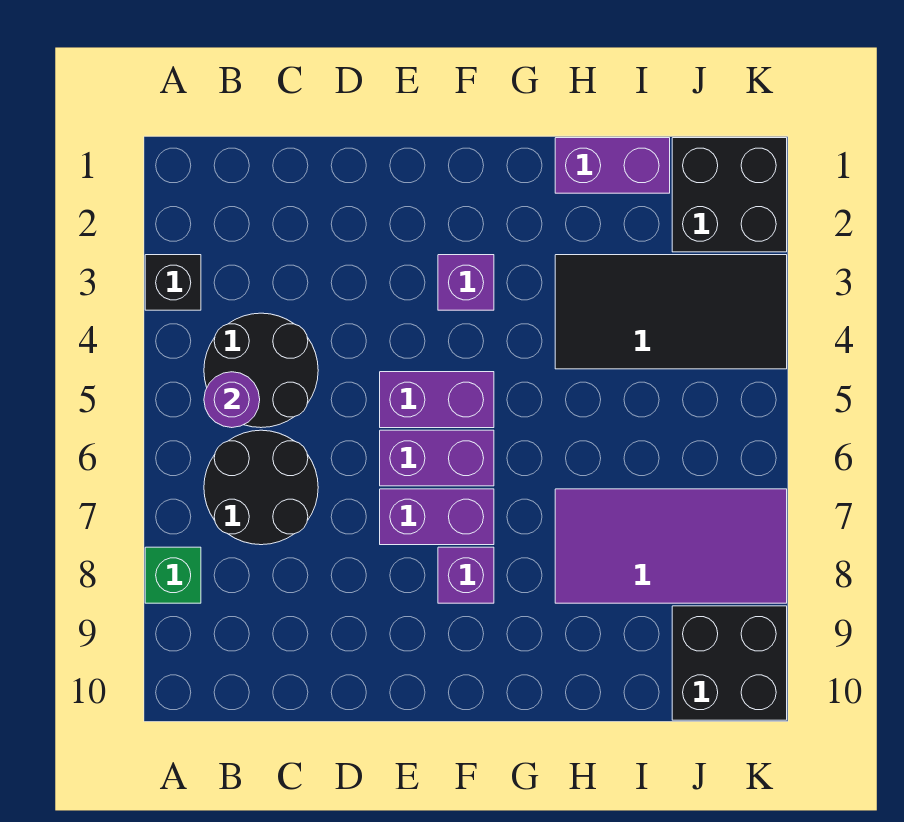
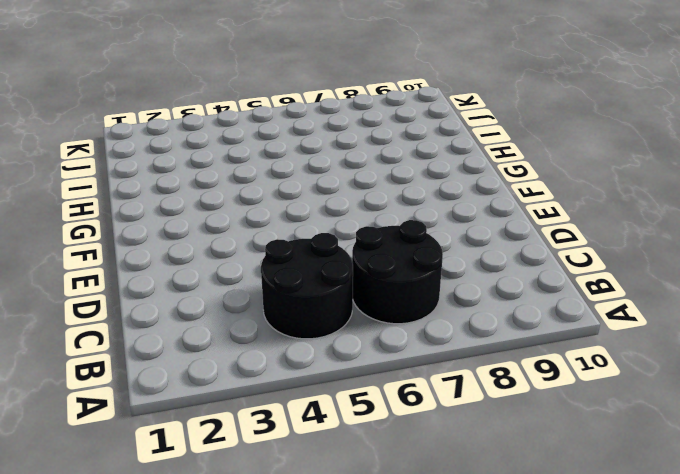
none -> black 1x1 brick [145,255,201,310]
none -> green 1x1 brick [145,547,201,603]
none -> purple 1x2 brick [380,372,494,428]

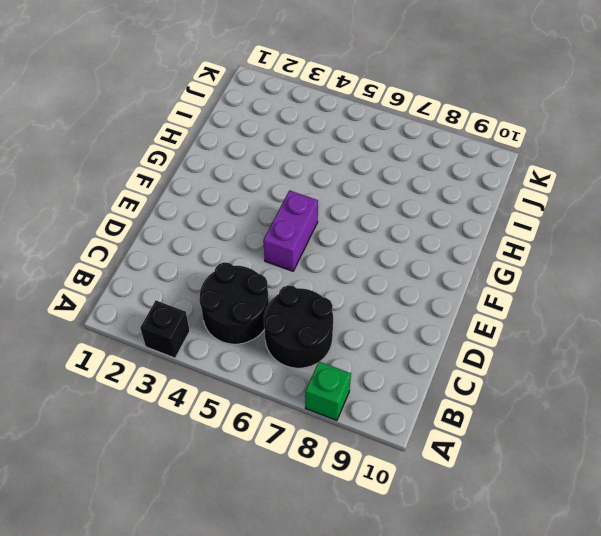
none -> purple 1x2 brick [380,430,494,486]
none -> purple 1x2 brick [380,489,494,545]
none -> purple 1x1 brick [438,255,494,310]

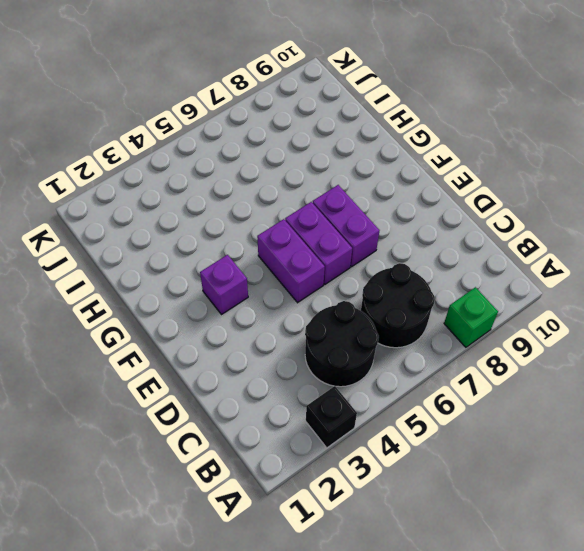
none -> purple 1x1 brick [438,547,494,603]
none -> purple 1x2 brick [555,138,670,193]
none -> black 2x4 tile [555,255,787,369]

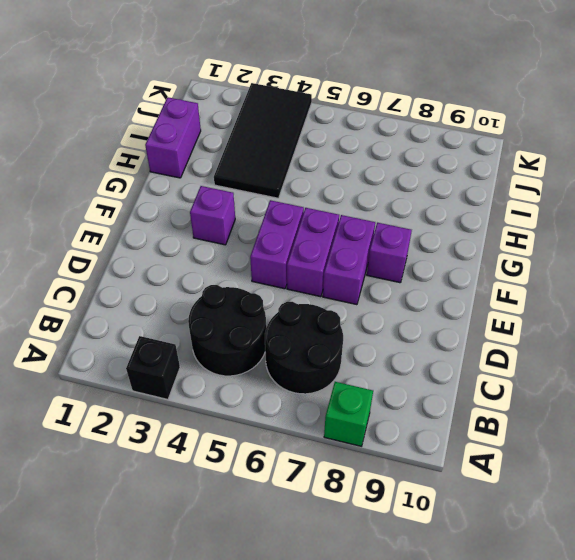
none -> purple 2x4 tile [555,489,787,603]
none -> black 2x2 brick [672,138,787,252]
none -> black 2x2 brick [672,606,787,720]

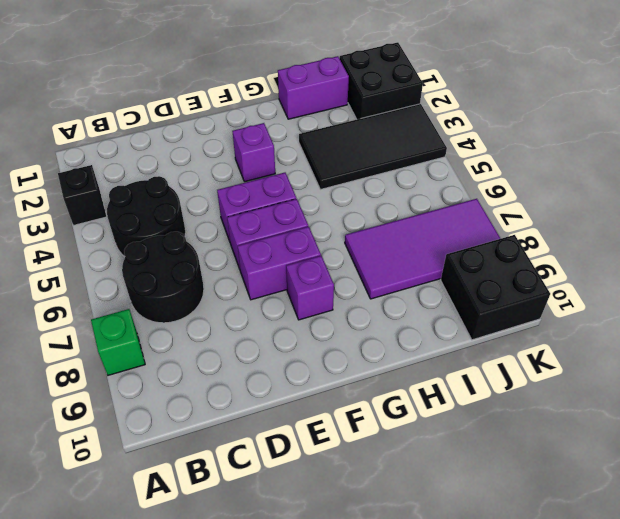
none -> purple 1x1 round brick [204,372,260,428]

